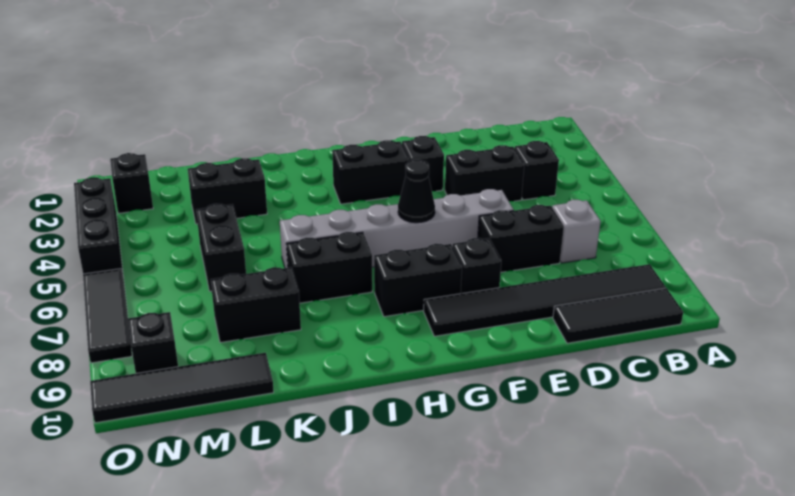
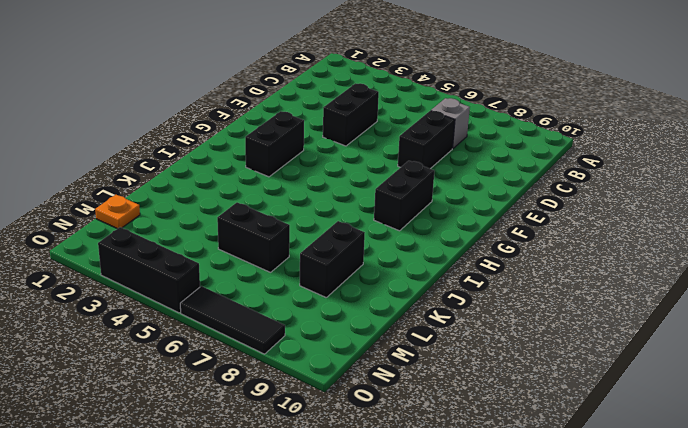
orange 1x1 plate [95,195,140,229] -> none
none -> black 1x6 tile [424,264,666,336]
none -> black 1x3 tile [553,288,683,343]
none -> black 1x1 brick [515,141,559,200]

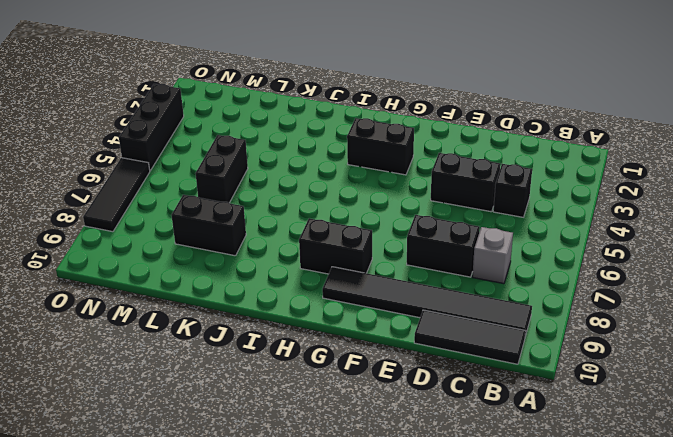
none -> grey 1x6 brick [280,189,514,268]
none -> black 1x1 brick [402,136,444,191]
none -> black 1x1 brick [453,238,501,294]

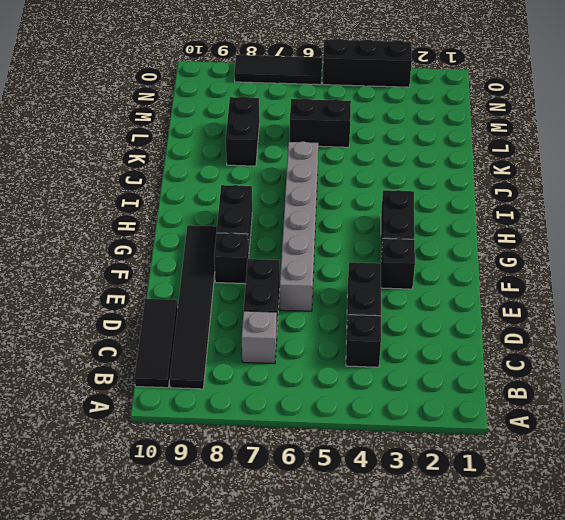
none -> black 1x2 brick [286,232,372,303]
none -> black 1x2 brick [188,158,267,224]
none -> black 1x4 tile [90,353,274,423]

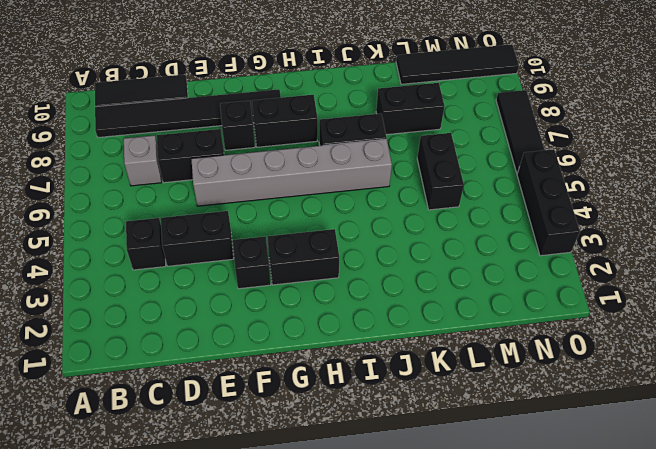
none -> black 1x2 brick [188,158,267,224]
none -> black 1x1 brick [110,153,153,213]
none -> black 1x1 brick [128,312,178,373]

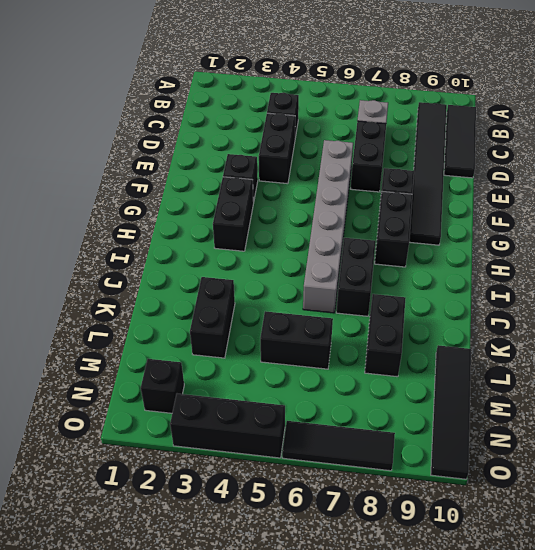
none -> black 1x1 brick [128,312,178,373]
none -> black 1x1 cone [398,160,435,223]

